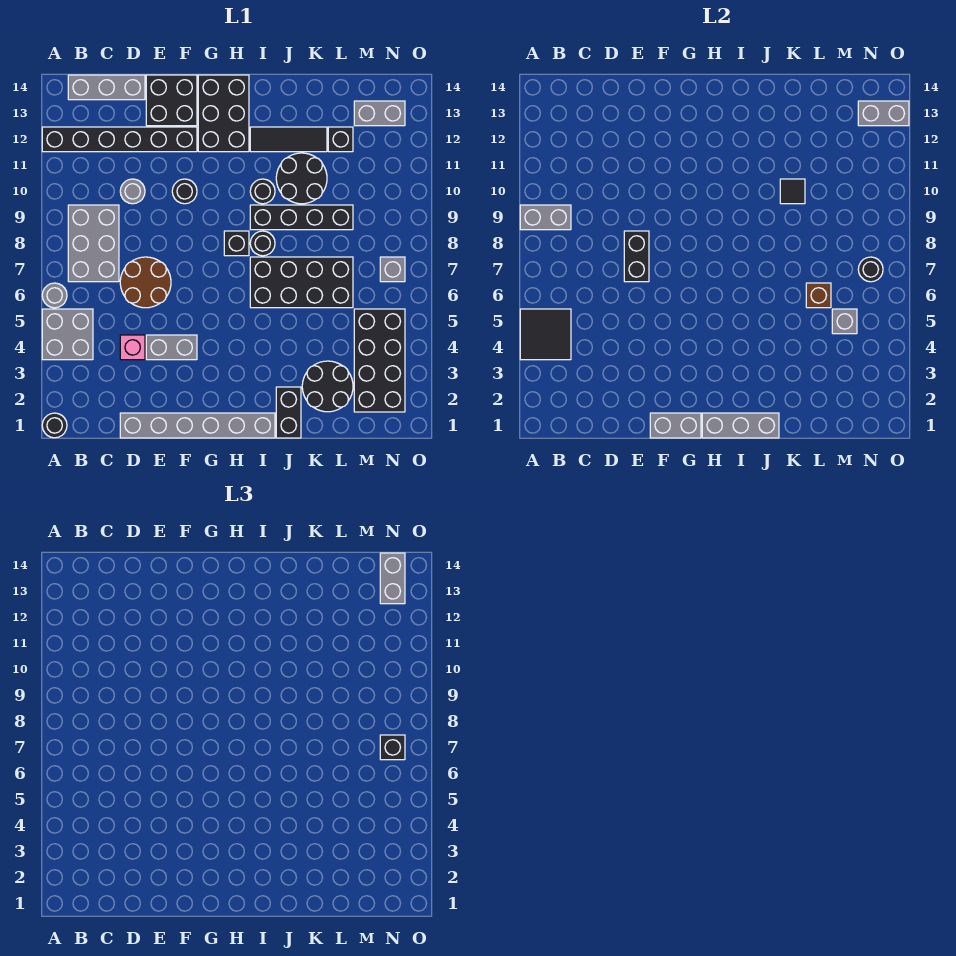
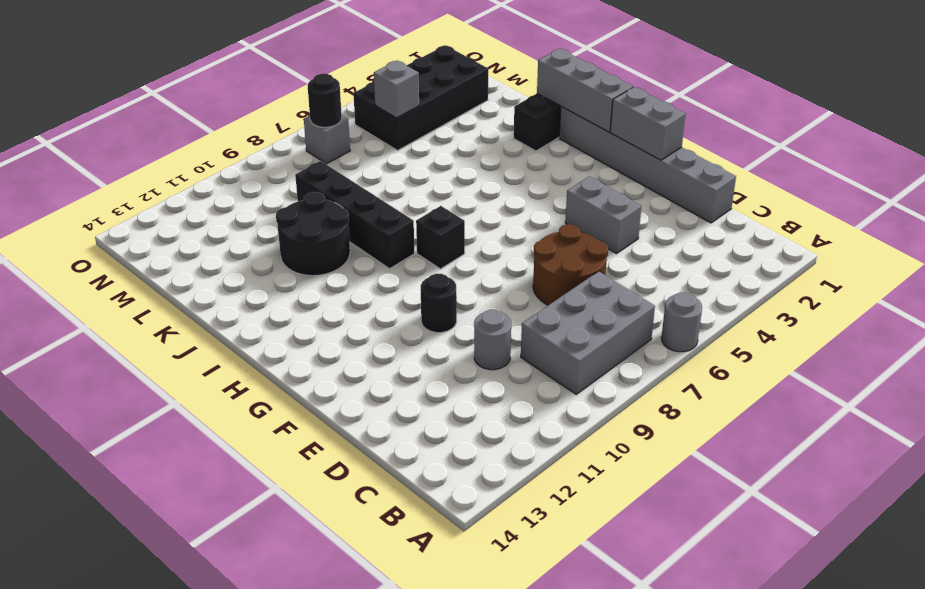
none -> black 1x1 round brick [42,413,67,438]
none -> grey 2x2 brick [42,309,93,360]
none -> black 1x6 brick [42,127,197,152]
none -> grey 1x3 brick [68,75,145,100]

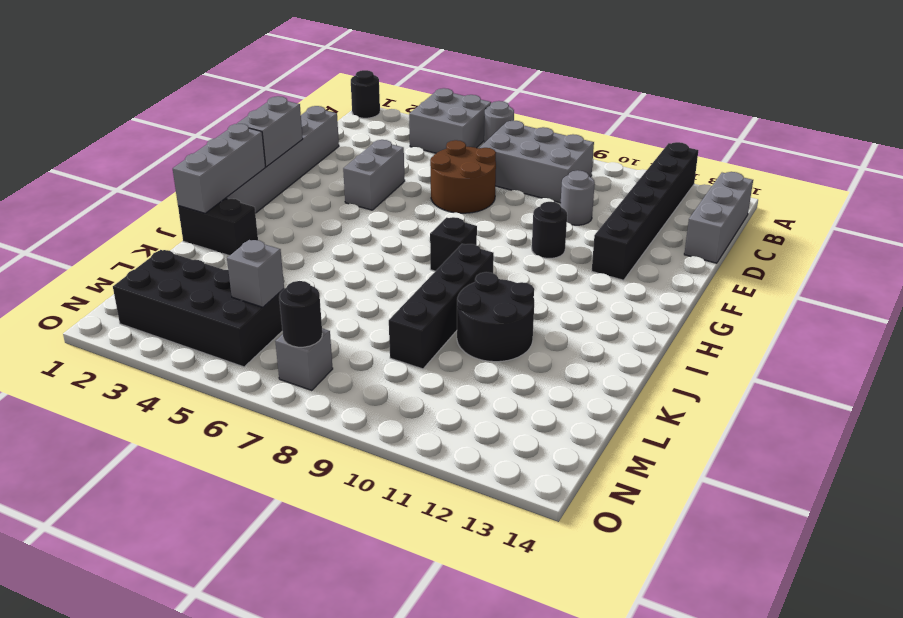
none -> pink 1x1 brick [120,335,145,360]
none -> black 2x2 brick [146,75,197,126]
none -> black 2x3 brick [198,75,249,152]
none -> black 2x4 brick [250,257,353,308]

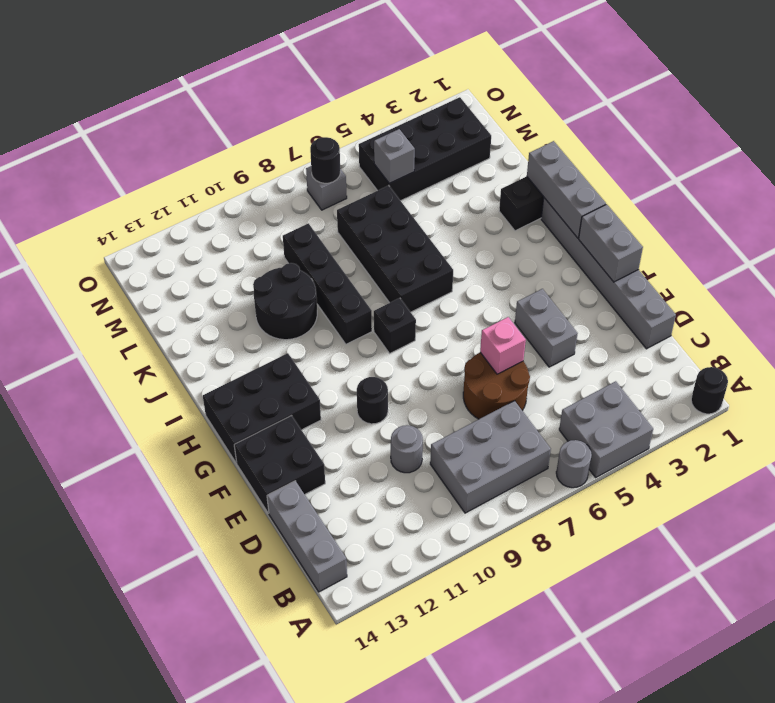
pink 1x1 brick [480,317,526,374] -> pink 1x1 brick moved to [120,335,145,360]
none -> black 1x6 brick [42,127,197,152]
none -> black 1x1 round brick [250,231,275,256]
none -> black 1x1 round brick [250,179,275,204]
none -> black 1x3 tile [250,127,327,152]

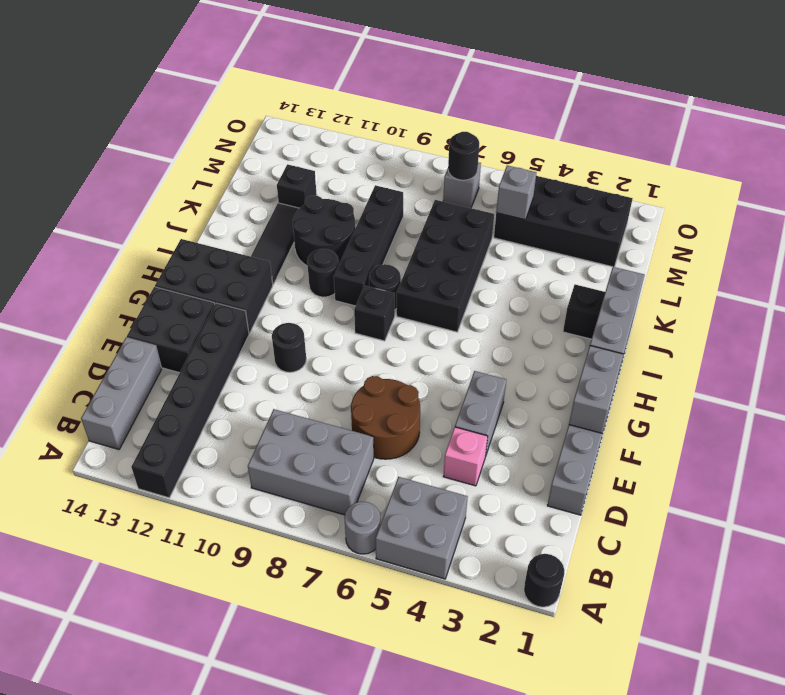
none -> grey 1x1 round brick [120,179,145,204]
none -> black 2x2 round brick [302,361,353,412]
none -> grey 1x2 brick [354,101,405,126]
none -> black 2x2 tile [520,309,571,360]

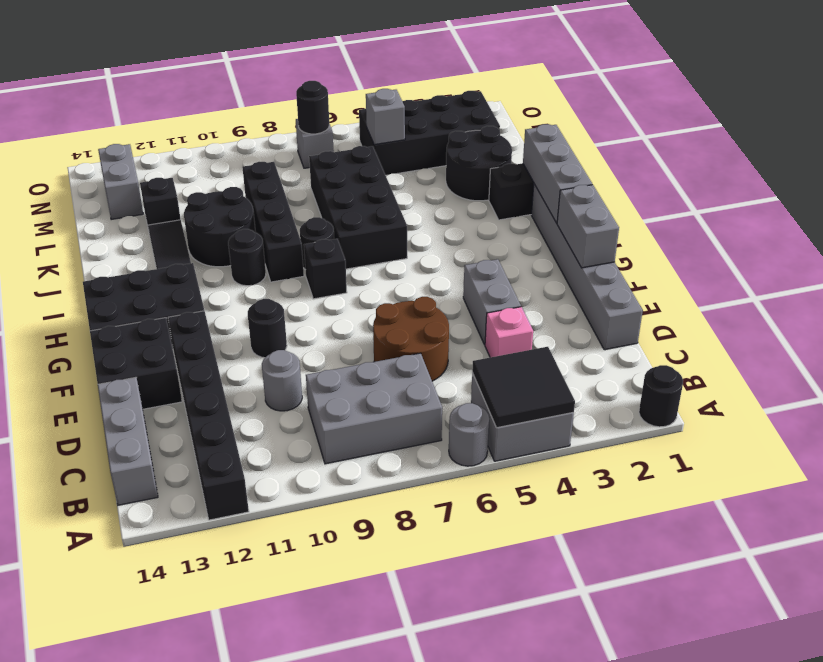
none -> grey 1x2 brick [520,205,571,230]
none -> black 1x2 brick [624,231,649,282]
none -> black 1x1 tile [780,179,805,204]
none -> brown 1x1 brick [806,283,831,308]

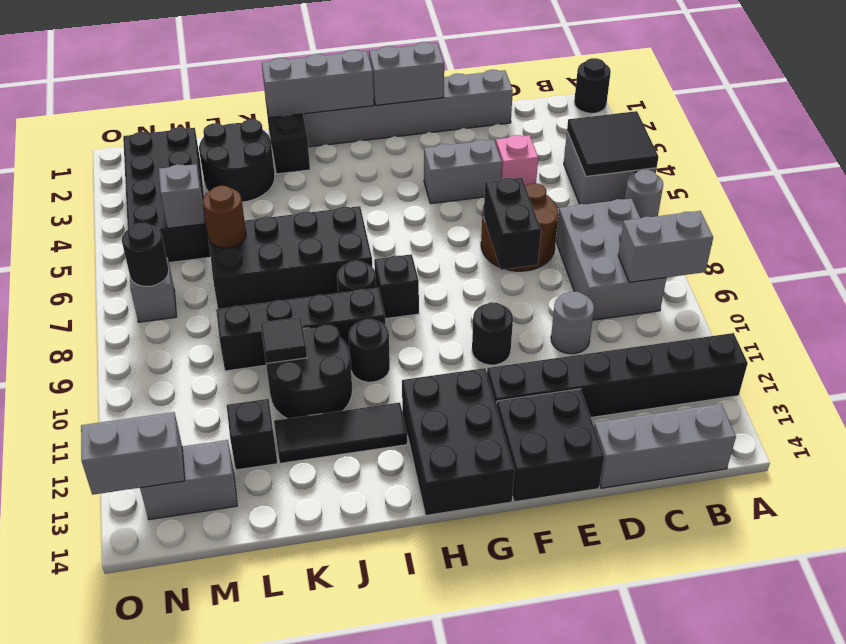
brown 1x1 round brick [203,186,246,248] -> brown 1x1 brick [806,283,831,308]
none -> black 1x1 brick [380,735,405,760]
none -> grey 1x2 brick [380,553,405,604]

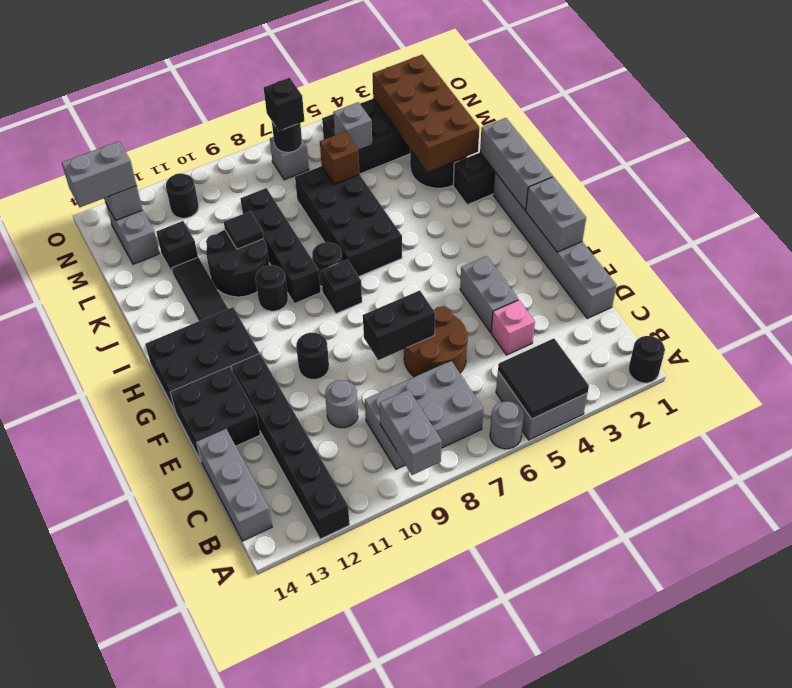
brown 2x4 brick [373,55,479,172] -> none
black 1x1 round brick [166,173,199,218] -> none

